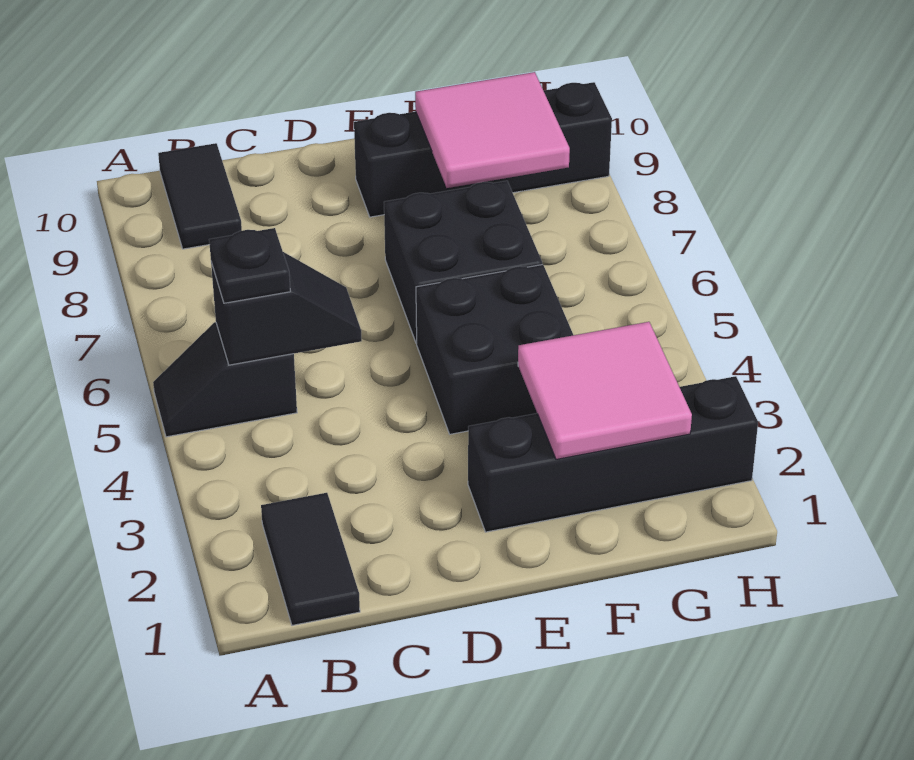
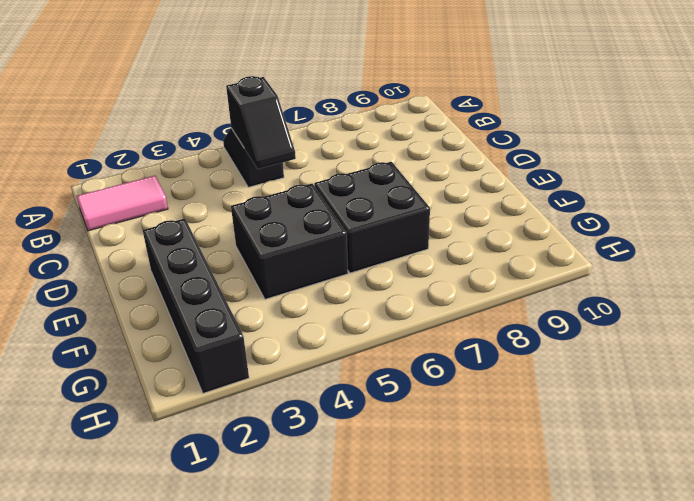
pink 1x2 tile [76,176,168,231] -> black 1x2 tile [261,493,360,625]
none -> black 1x2 tile [158,143,242,249]
none -> black 1x4 brick [354,82,612,217]

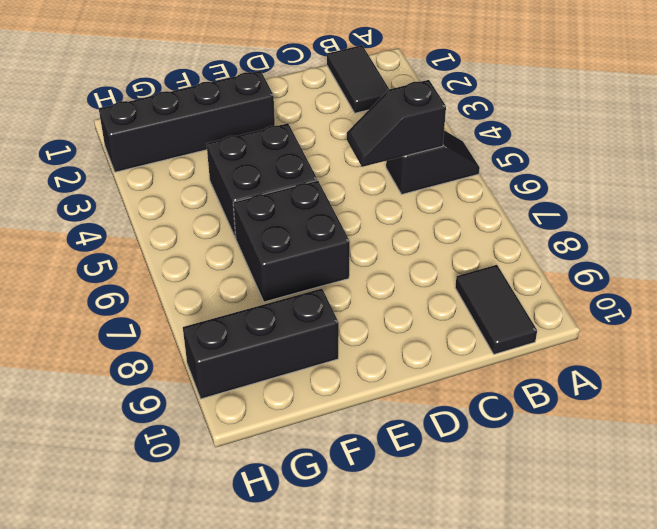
black 1x3 brick [183,289,339,399] -> black 1x4 brick [354,82,612,217]
none -> pink 2x2 tile [518,322,692,459]
none -> pink 2x2 tile [415,72,570,188]

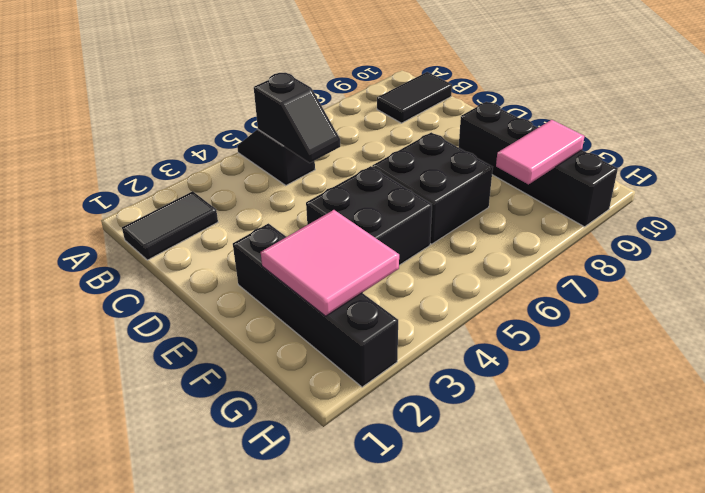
pink 1x2 tile [496,120,584,184] -> pink 2x2 tile [415,72,570,188]
none -> black 1x1 plate [209,228,290,303]

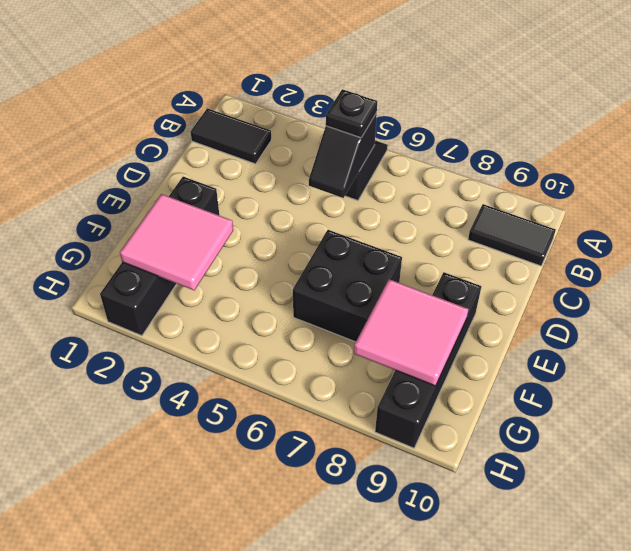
none -> black 2x2 brick [416,264,573,434]

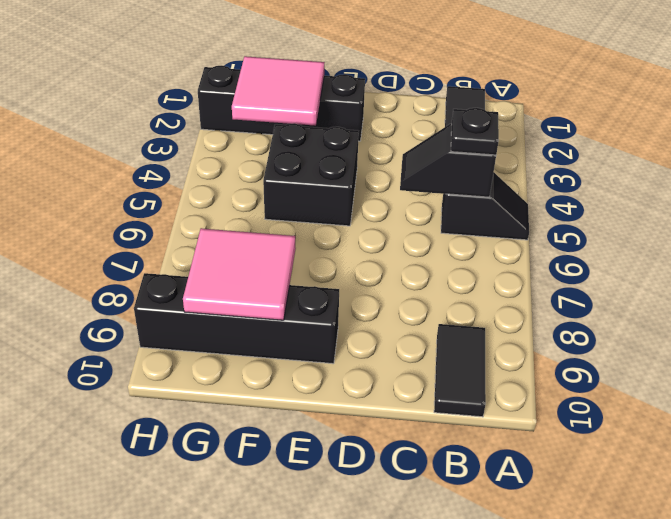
none -> black 2x2 brick [384,181,542,343]

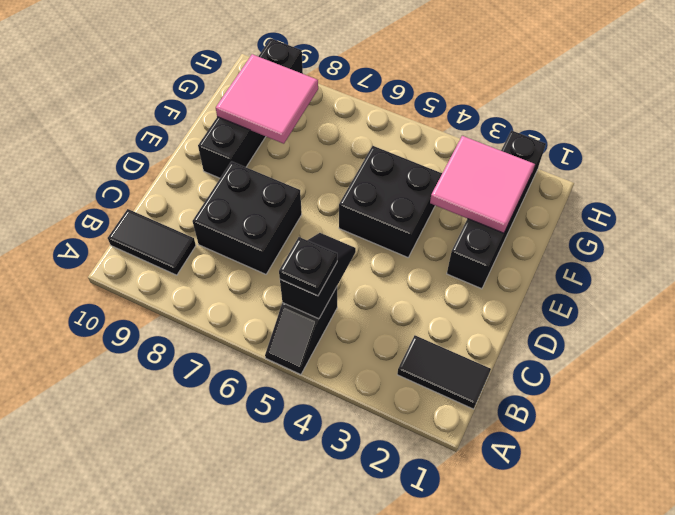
black 2x2 brick [192,161,302,274] -> black 2x2 brick moved to [384,181,542,343]

